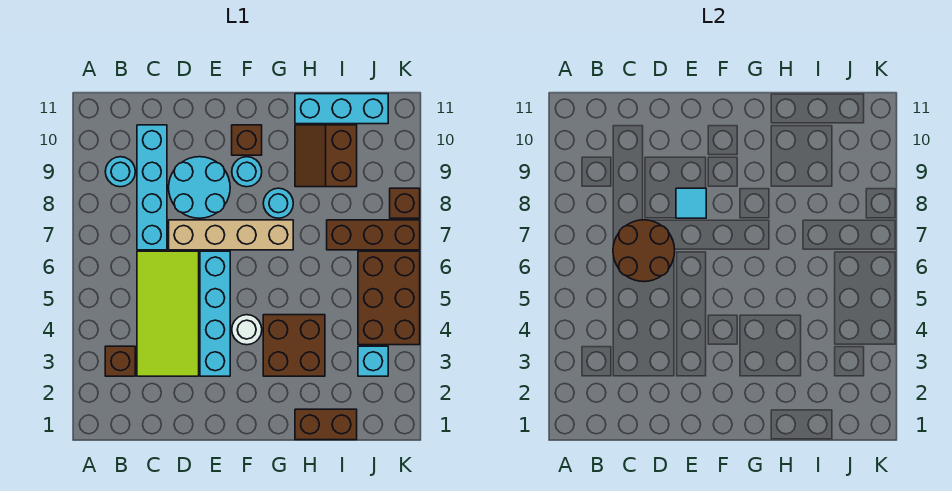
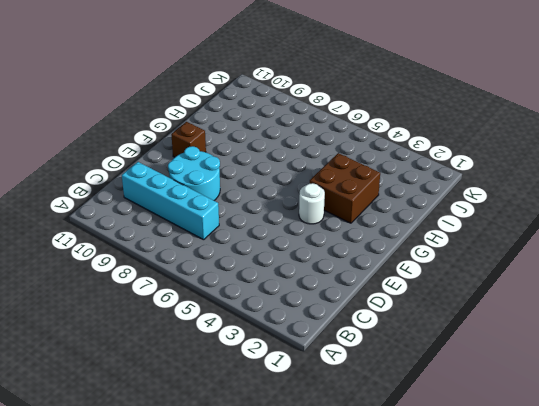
none -> brown 1x1 brick [105,346,135,376]
none -> cyan 1x1 round brick [105,157,135,187]
none -> lime 2x4 tile [137,251,199,376]

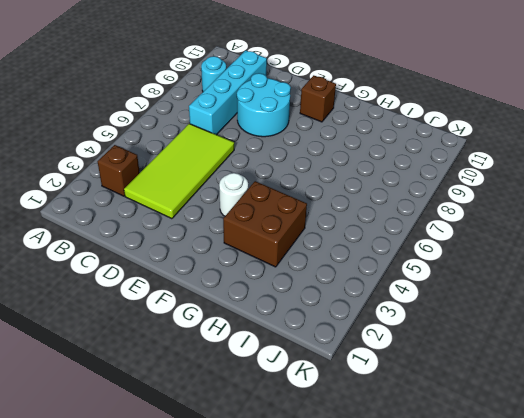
none -> tan 1x4 brick [169,220,293,250]
none -> cyan 1x4 brick [200,251,230,376]
none -> cyan 1x1 round brick [232,157,262,187]

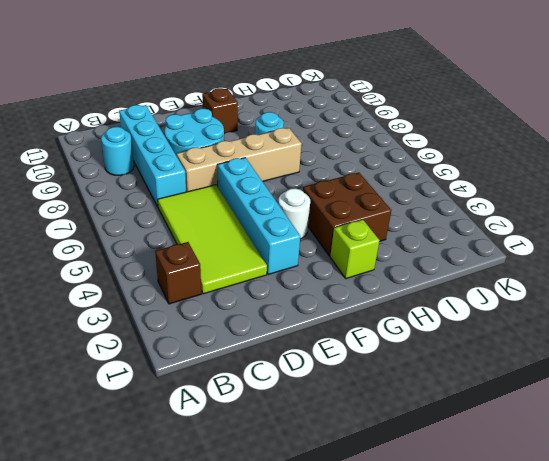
lime 1x1 brick [330,220,380,279] -> none
none -> cyan 1x1 round brick [232,157,262,187]
none -> brown 1x2 brick [295,409,357,440]
none -> brown 2x2 slope [295,125,357,187]

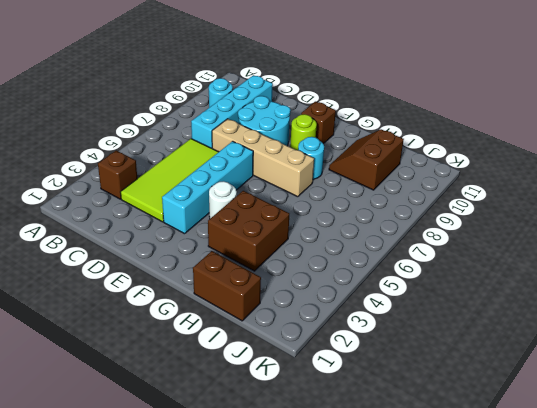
lime 1x1 round brick [290,114,317,150] -> cyan 1x1 round brick [232,157,262,187]
none -> cyan 1x3 brick [295,94,388,124]
none -> brown 1x3 brick [327,220,420,250]
none -> cyan 1x1 brick [358,346,388,376]

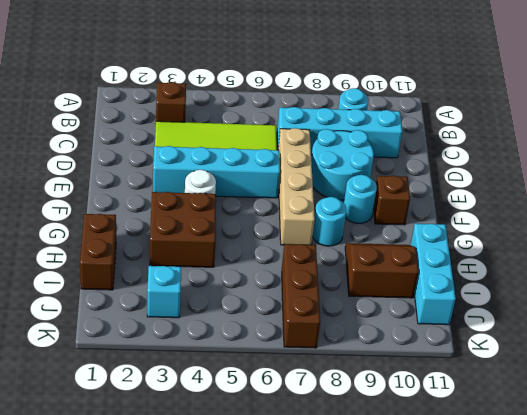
none -> brown 2x3 brick [358,251,420,345]
none -> brown 1x1 brick [390,188,420,218]
none -> brown 2x2 round brick [613,220,675,282]

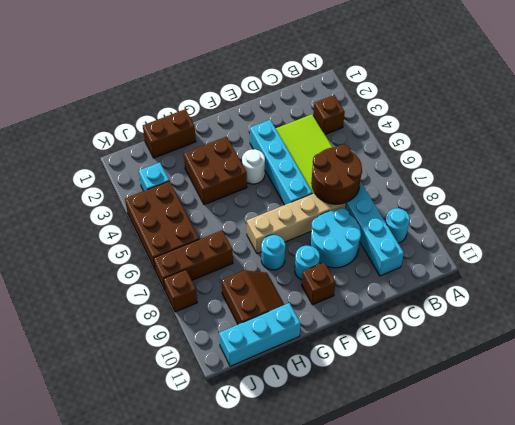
none -> cyan 1x1 tile [676,188,706,218]

